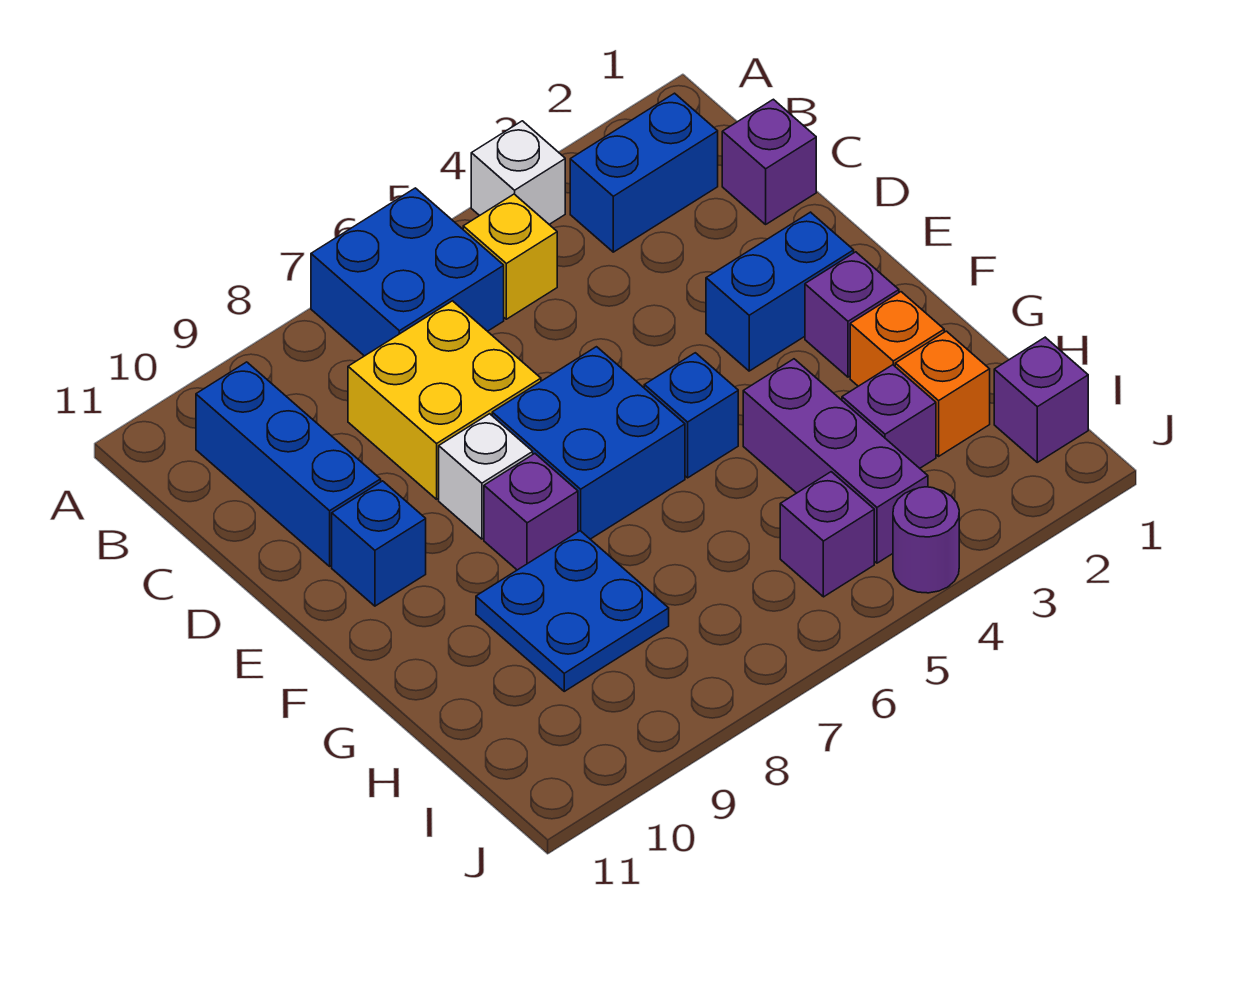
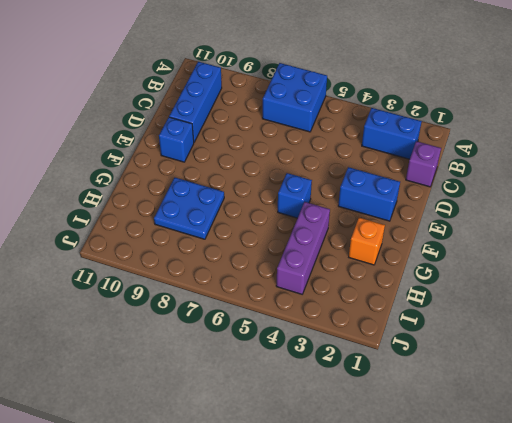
none -> white 1x1 brick [471,121,565,224]
none -> yellow 1x1 brick [463,194,557,319]
none -> yellow 2x2 brick [348,301,541,499]

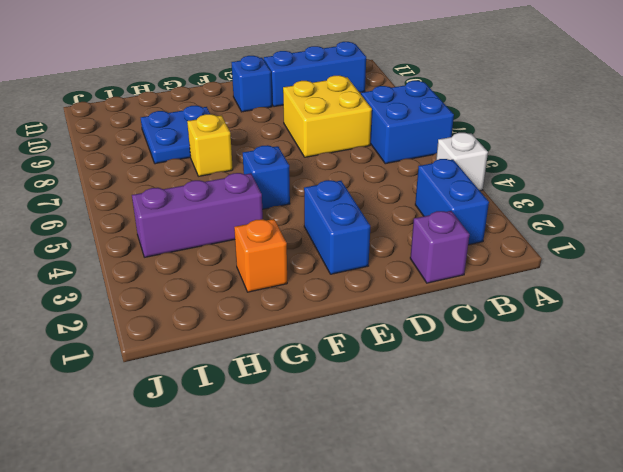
yellow 1x1 brick [187,114,233,176] -> yellow 1x1 brick moved to [463,194,557,319]
none -> blue 2x2 brick [492,347,685,539]
none -> white 1x1 brick [439,414,533,539]
none -> purple 1x1 brick [805,252,899,377]

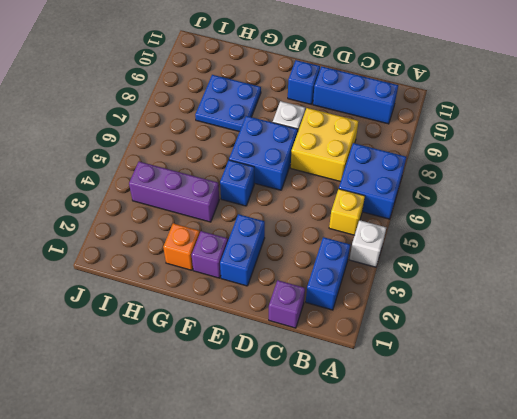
none -> purple 1x1 brick [484,454,578,570]
none -> orange 1x1 brick [895,331,990,456]
none -> purple 1x1 brick [842,365,936,468]

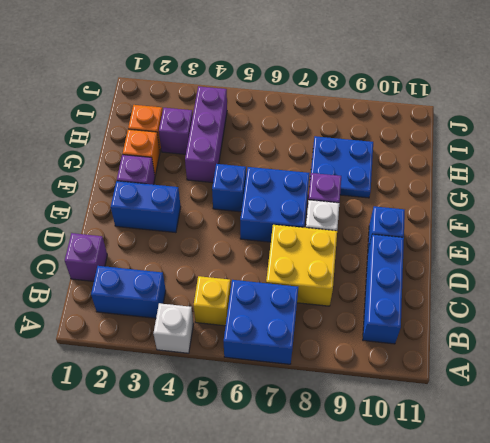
none -> purple 1x1 brick [994,337,1088,462]
none -> purple 1x1 brick [780,472,874,597]
none -> purple 1x1 round brick [893,487,959,593]

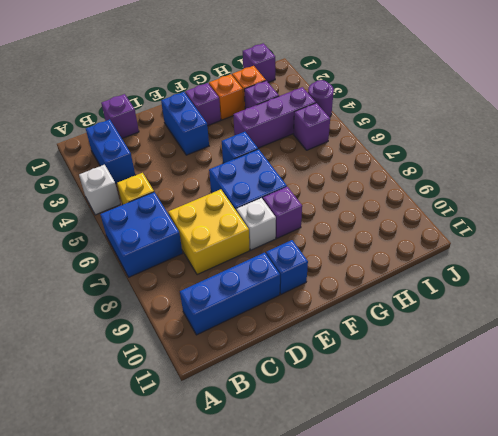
none -> blue 2x2 plate [476,531,669,691]

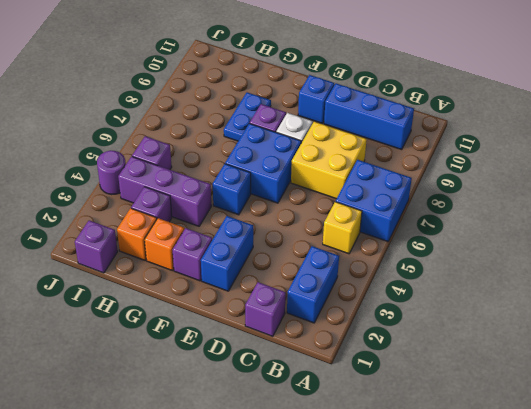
blue 1x2 plate [224,92,271,141] -> blue 2x2 plate [476,531,669,691]
none -> white 1x1 brick [471,121,565,224]

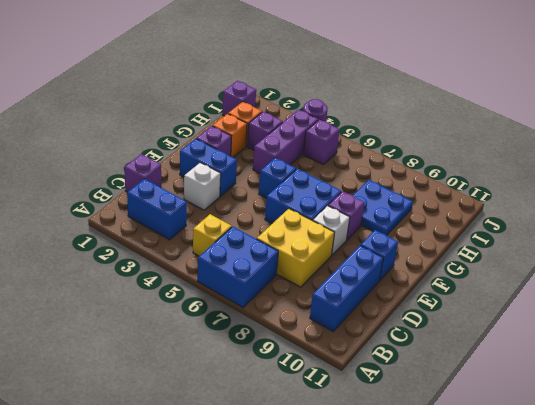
white 1x1 brick [184,163,221,210] -> white 1x1 brick moved to [471,121,565,224]

